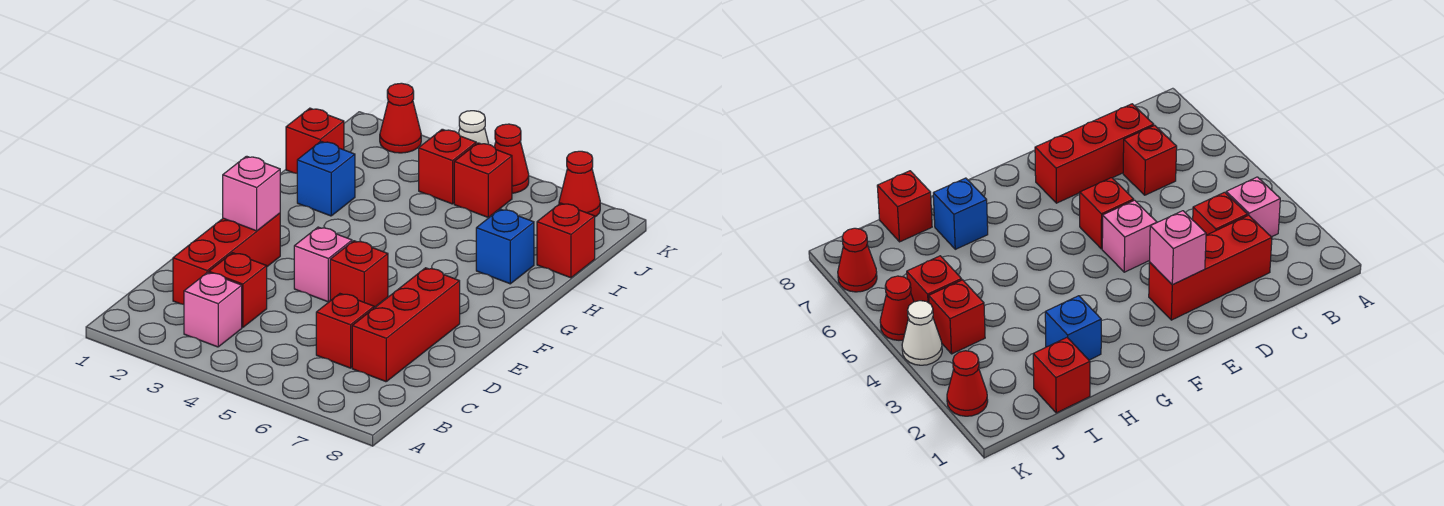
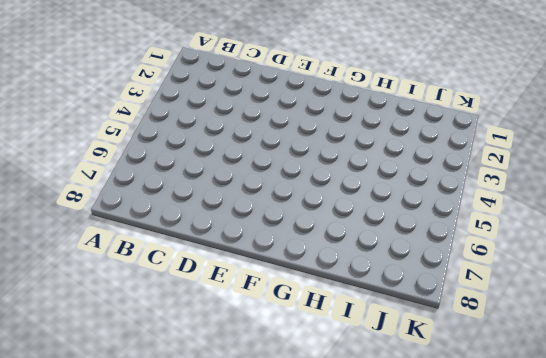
none -> pink 1x1 brick [184,272,242,347]
none -> red 1x3 brick [173,213,280,304]
none -> red 1x1 brick [209,253,267,327]

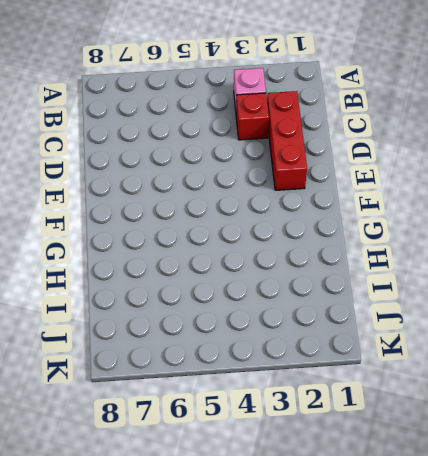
none -> red 1x1 brick [316,294,374,368]
none -> red 1x3 brick [352,268,460,382]
none -> pink 1x1 brick [294,227,352,302]

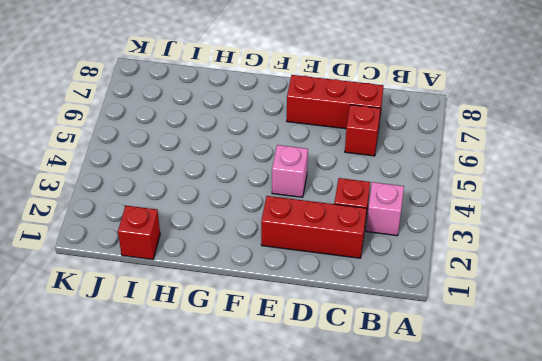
none -> red 1x1 brick [330,241,388,308]
none -> blue 1x1 brick [297,141,355,216]
none -> blue 1x1 brick [476,209,534,284]

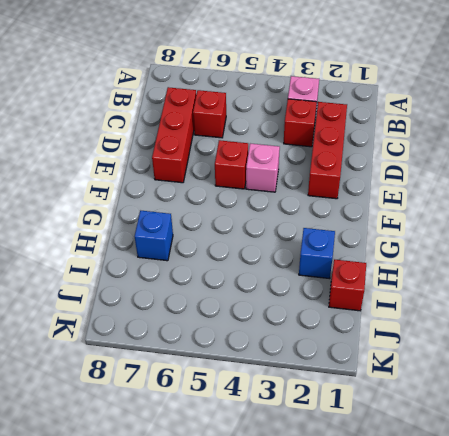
none -> red 1x1 brick [537,203,595,278]
none -> red 1x1 brick [419,129,476,204]
none -> red 1x1 brick [454,143,512,217]

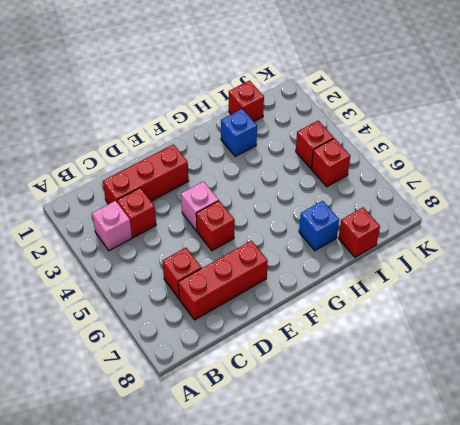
none -> red 1x1 cone [380,83,421,153]
none -> white 1x1 cone [458,111,489,144]
none -> red 1x1 cone [494,124,529,193]

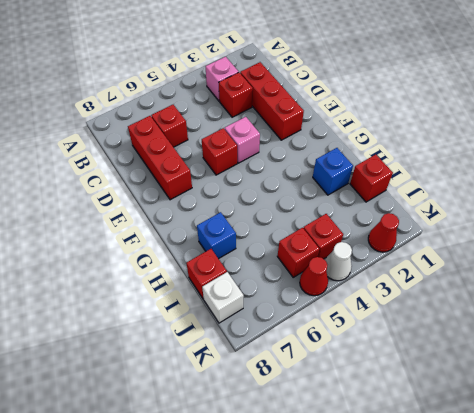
white 1x1 brick [202,272,244,323] -> none
none -> red 1x1 cone [559,151,600,217]
none -> pink 1x1 brick [223,156,280,231]

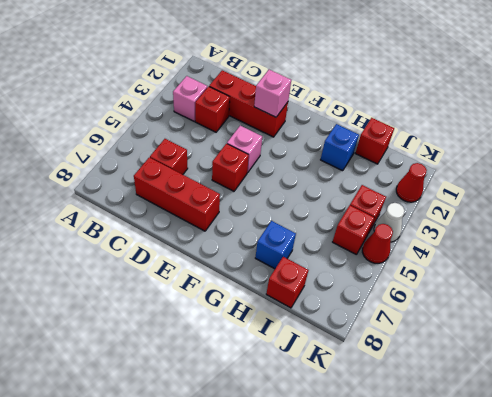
none -> red 1x1 cone [559,151,600,217]

